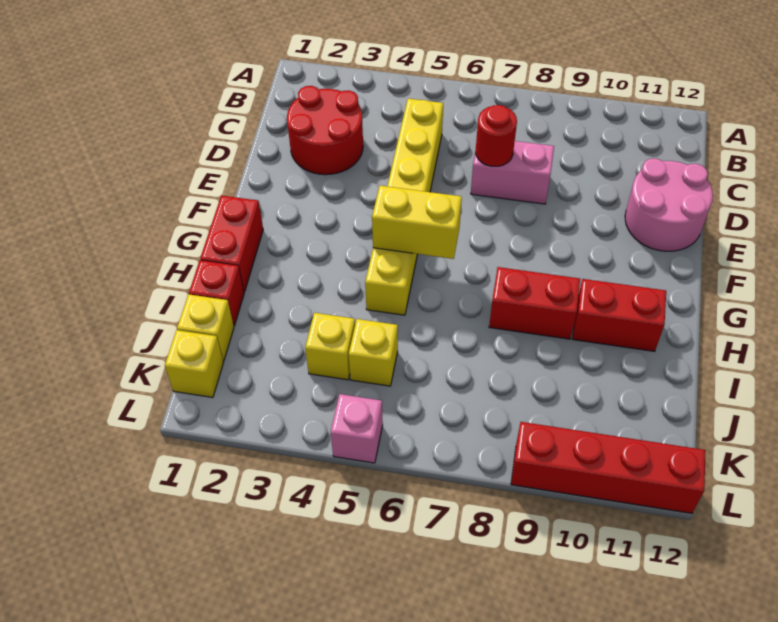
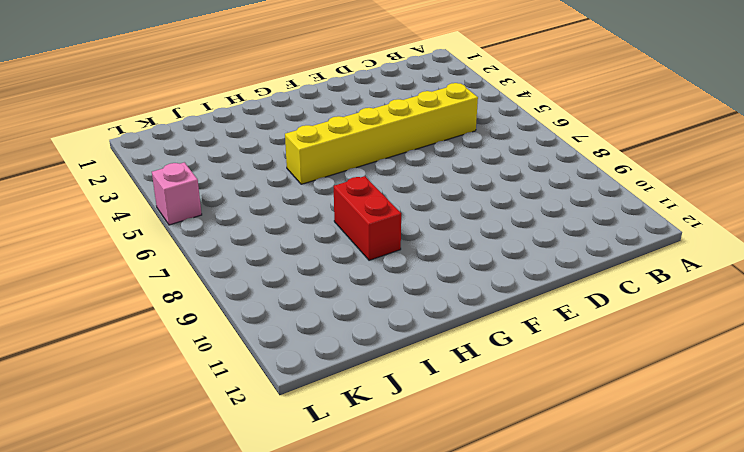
none -> red 2x2 round brick [287,86,363,175]
none -> pink 1x2 brick [471,141,554,204]
none -> pink 2x2 round brick [625,158,713,251]

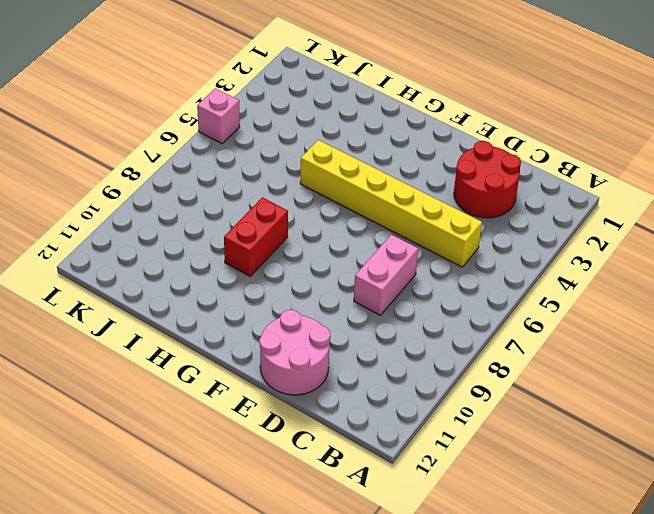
none -> red 1x2 brick [200,195,263,292]
none -> red 1x2 brick [573,279,666,351]
none -> red 1x1 brick [189,260,244,326]

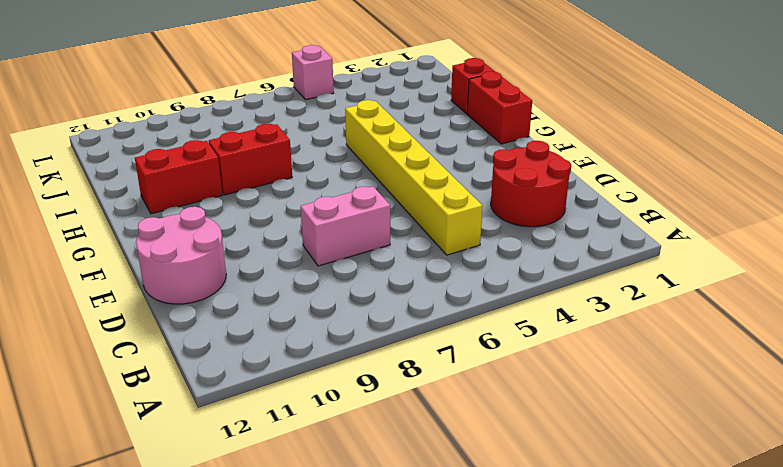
none -> yellow 1x1 brick [177,294,234,361]
none -> yellow 1x1 brick [305,313,355,380]
none -> yellow 1x1 brick [349,319,398,386]

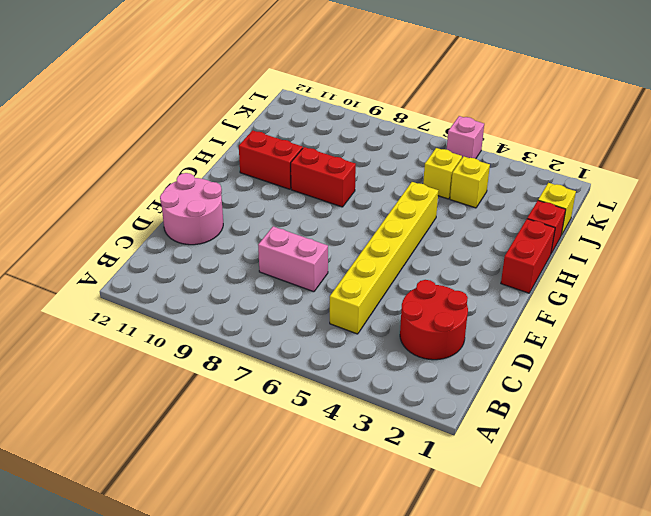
none -> yellow 1x1 brick [165,330,223,398]
none -> red 1x4 brick [511,422,706,513]
none -> red 1x1 round brick [476,105,517,166]

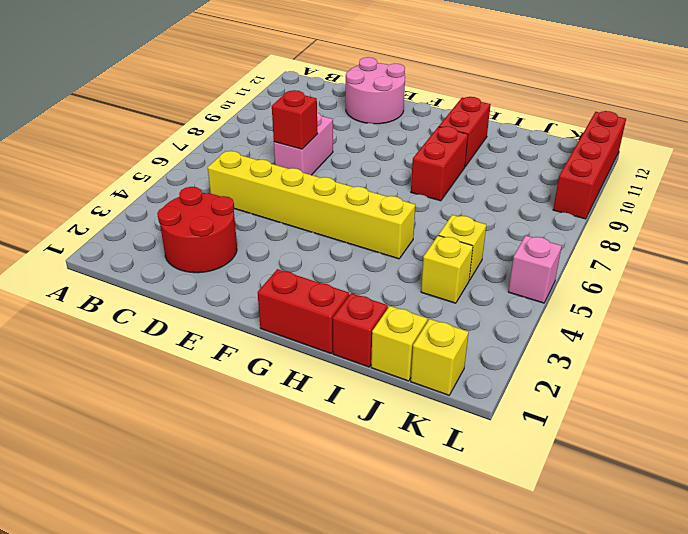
red 1x1 brick [272,90,318,149] -> red 1x1 round brick [476,105,517,166]
none -> yellow 1x2 brick [372,185,462,259]

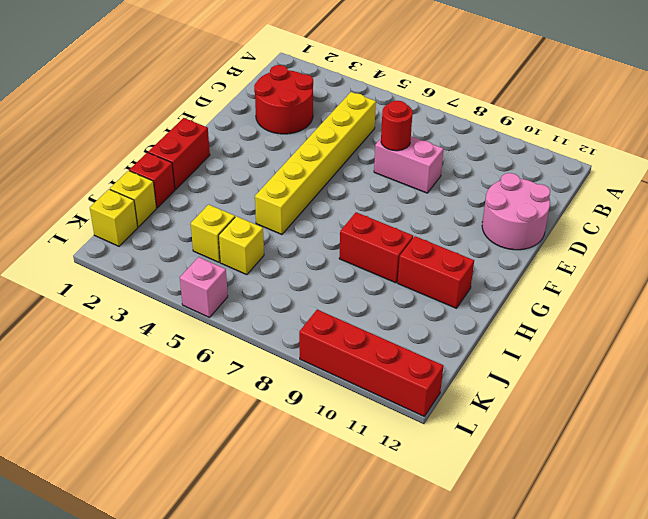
none -> yellow 1x2 brick [372,185,462,259]

